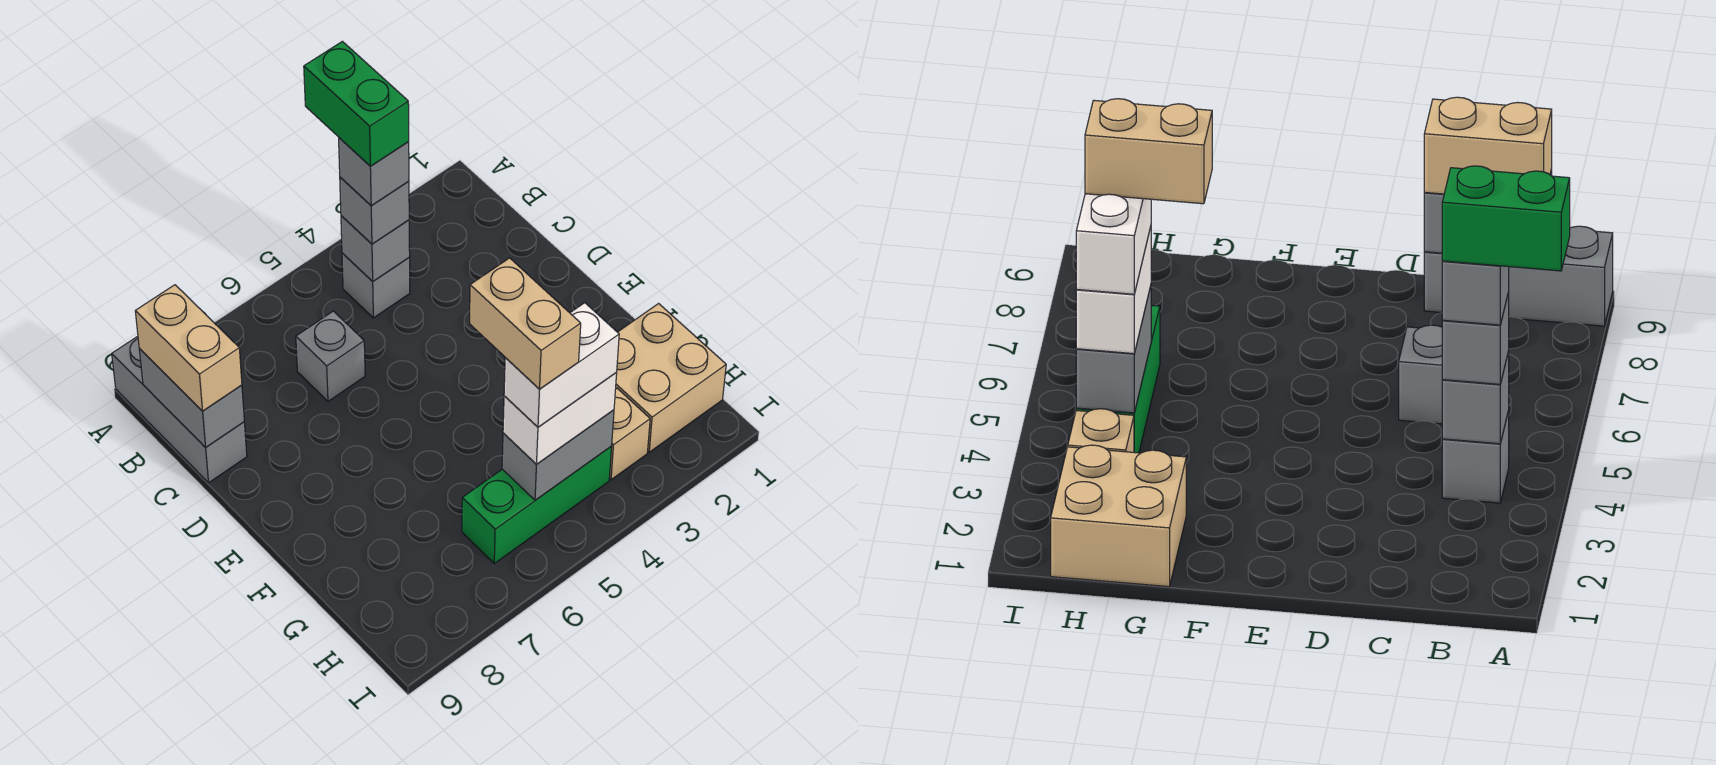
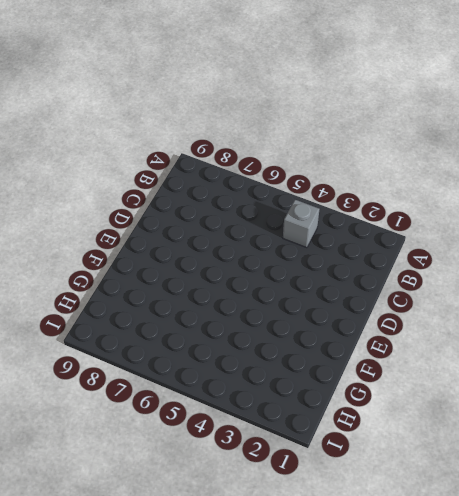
none -> grey 1x3 brick [112,336,247,483]
none -> grey 1x1 brick [296,311,365,401]
none -> tan 2x2 brick [616,304,726,452]

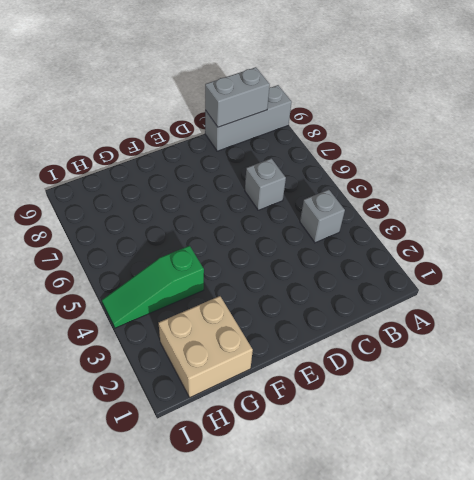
green 1x3 slope [102,246,204,328] -> green 1x3 brick [462,446,612,563]
none -> tan 1x1 brick [609,388,650,480]
none -> grey 1x1 brick [341,216,410,282]
none -> grey 1x2 brick [502,410,614,500]

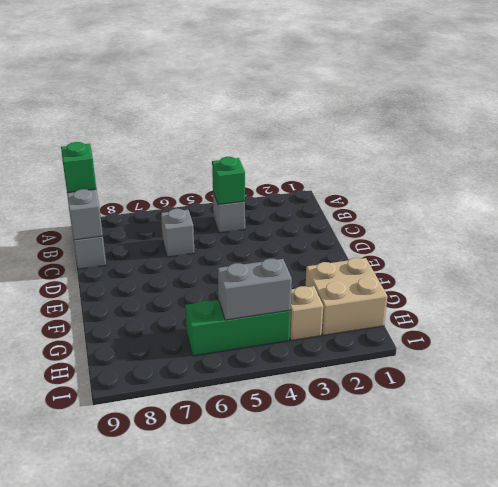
green 1x1 brick [212,157,245,205] -> grey 1x1 brick [341,216,410,282]
green 1x1 brick [61,142,96,193] -> tan 1x2 brick [135,285,242,411]
none -> grey 1x1 brick [340,177,409,244]
none -> white 1x2 brick [503,373,617,464]
none -> grey 1x1 brick [339,138,409,206]

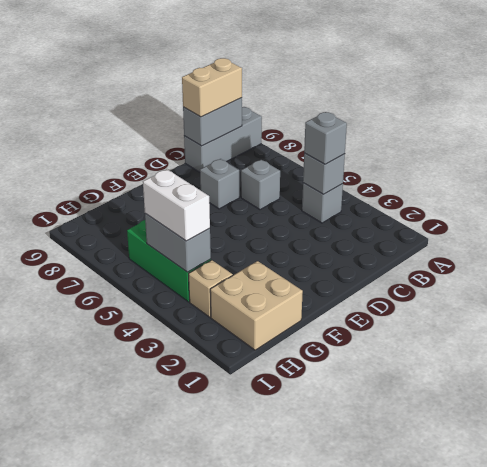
grey 1x1 brick [200,159,239,209] -> grey 1x1 brick moved to [339,138,409,206]
none -> white 1x2 brick [504,303,619,427]
none -> green 1x2 brick [304,41,409,166]
none -> tan 1x2 brick [470,258,581,389]

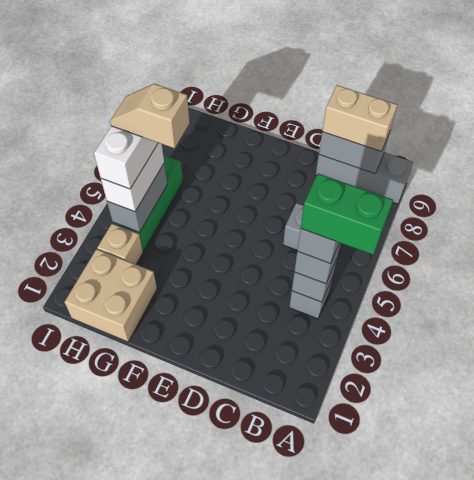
tan 1x2 slope [110,84,189,148] -> tan 1x2 brick [470,258,581,389]

